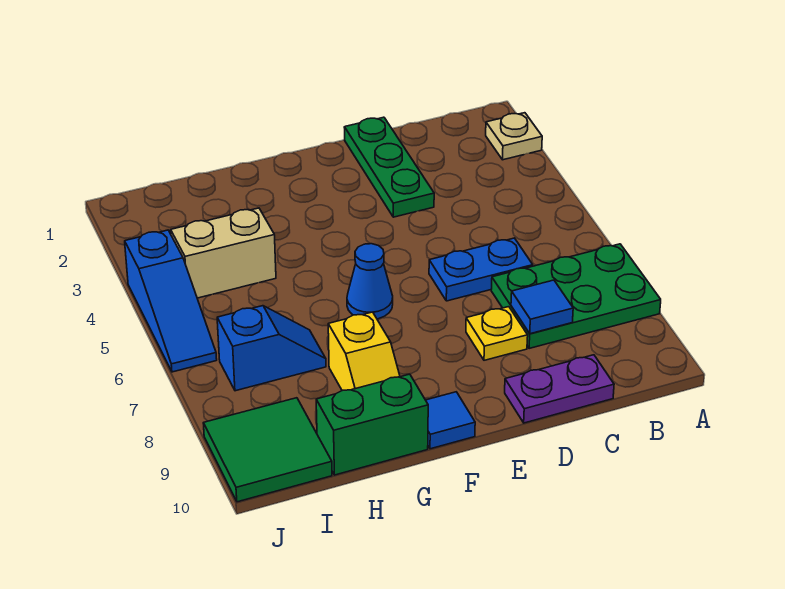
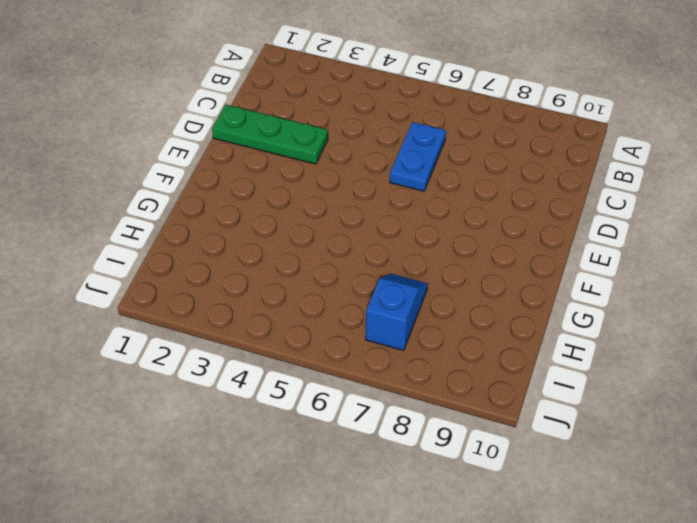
none -> tan 1x1 plate [486,113,542,160]
none -> green 2x3 plate [491,244,661,349]
none -> purple 1x2 plate [505,355,614,423]

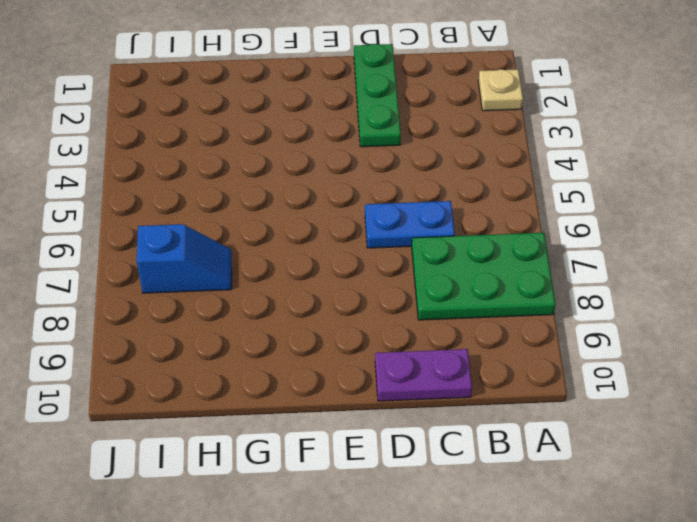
none -> yellow 1x1 plate [466,307,528,360]
none -> blue 1x1 cone [347,244,393,319]
none -> blue 1x1 tile [426,392,475,449]

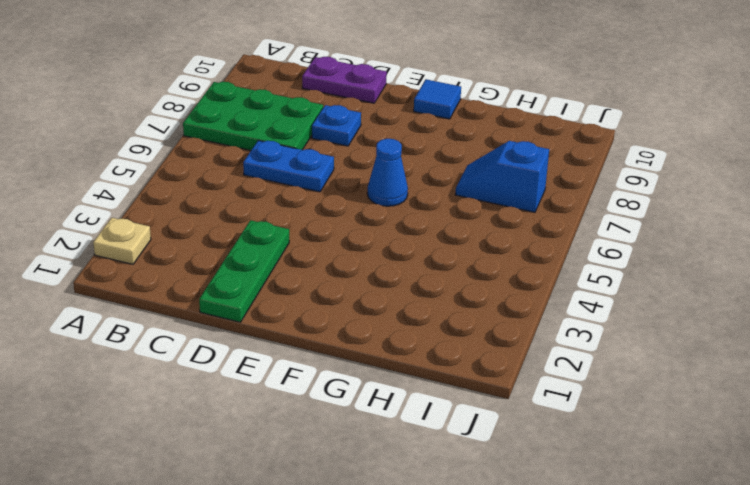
blue 1x1 plate [312,105,361,146] -> yellow 1x1 plate [466,307,528,360]
none -> yellow 1x2 slope [328,312,400,391]
none -> green 1x2 brick [316,374,428,475]
none -> tan 1x2 brick [171,208,276,298]

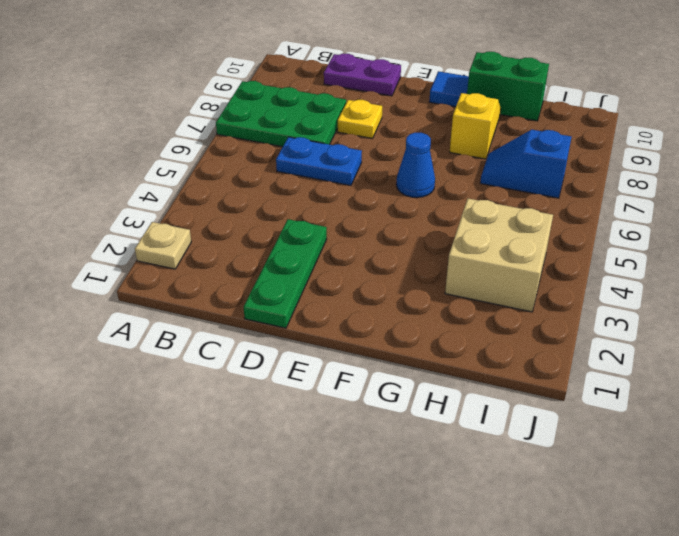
tan 2x2 brick [445,199,553,312] -> tan 1x2 brick [171,208,276,298]
none -> green 2x2 tile [203,398,332,502]
none -> blue 1x3 slope [125,230,217,372]
none -> blue 1x1 tile [511,280,573,334]

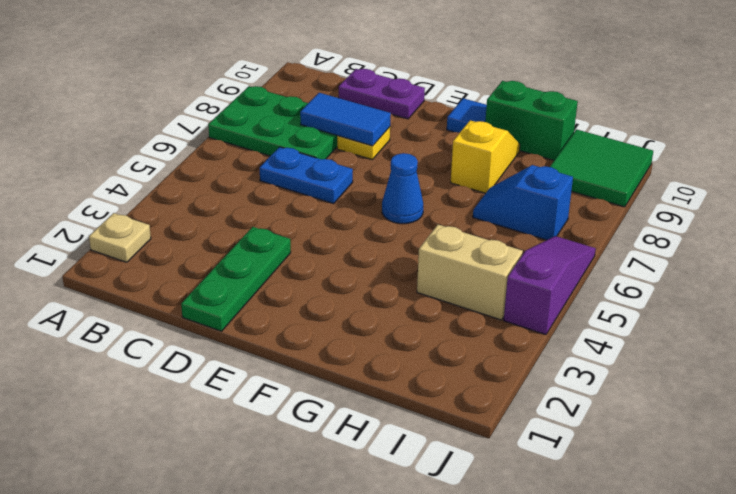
blue 1x2 tile [300,93,391,146] -> blue 1x1 tile [511,280,573,334]
purple 1x3 slope [504,236,596,335] -> blue 1x3 slope [125,230,217,372]

